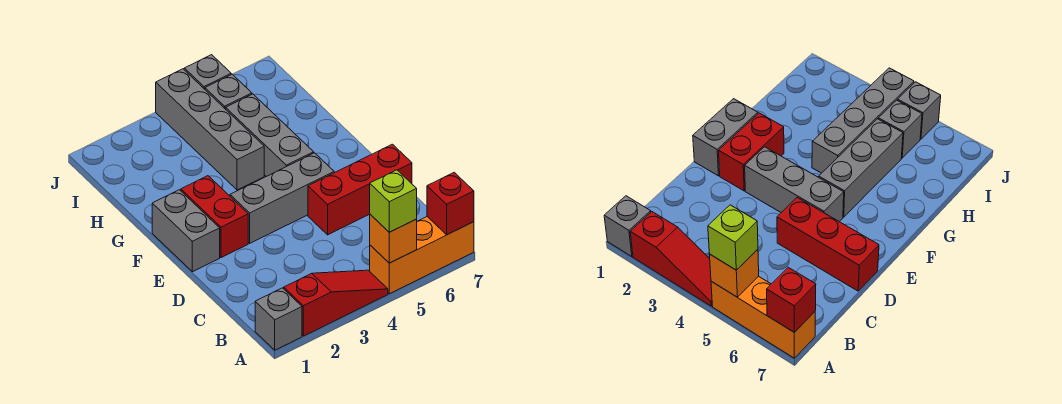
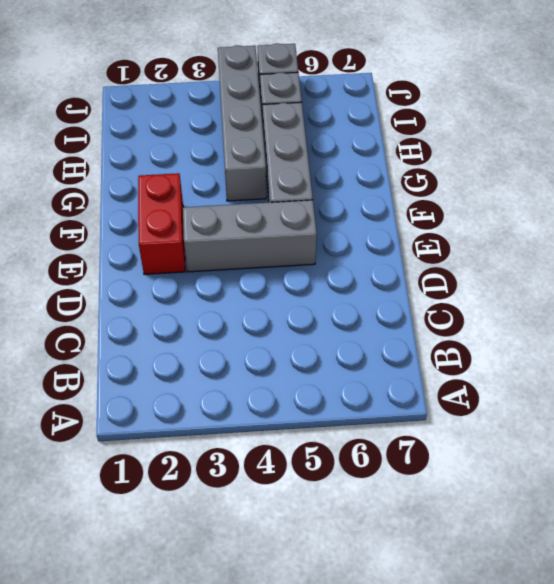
none -> grey 1x1 brick [255,288,302,350]
none -> red 1x3 slope [284,270,388,336]
none -> orange 1x3 brick [370,217,474,294]

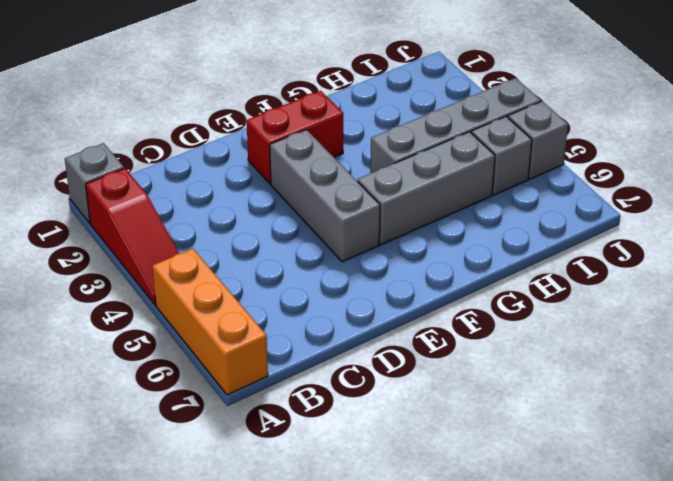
none -> red 1x3 brick [308,144,412,235]
none -> grey 1x2 brick [152,190,220,272]
none -> orange 1x1 brick [370,214,417,263]

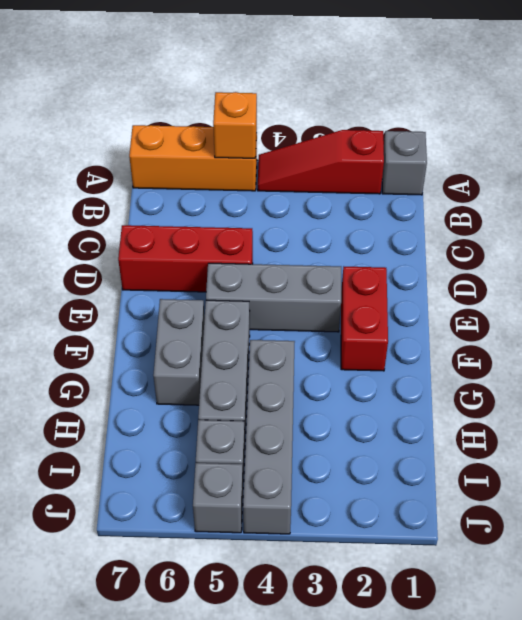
grey 1x2 brick [153,299,205,405] -> grey 1x2 brick moved to [152,190,220,272]
none -> red 1x1 brick [427,173,474,235]
none -> lime 1x1 brick [370,170,417,232]

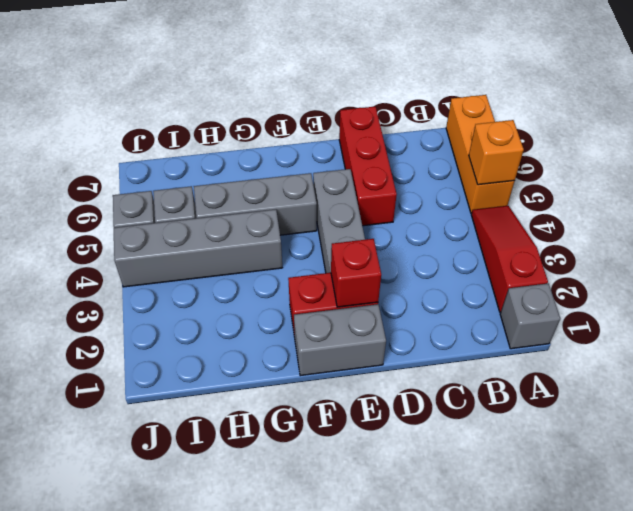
red 1x1 brick [331,239,381,307] -> red 1x1 brick moved to [427,173,474,235]
none -> lime 1x1 brick [370,170,417,232]

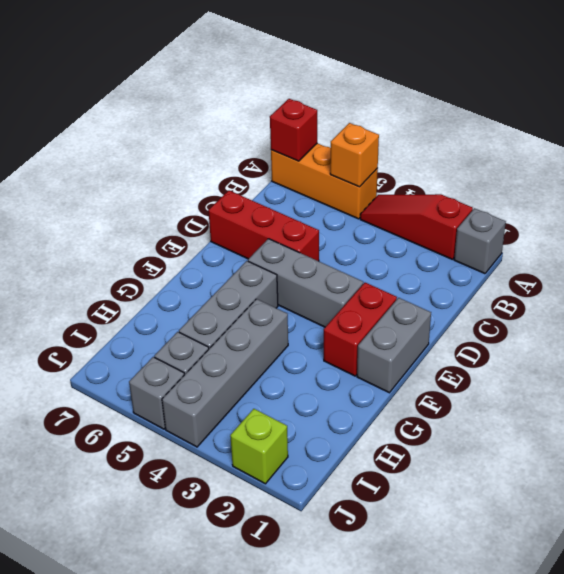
lime 1x1 brick [230,409,288,484] -> lime 1x1 brick moved to [370,170,417,232]

